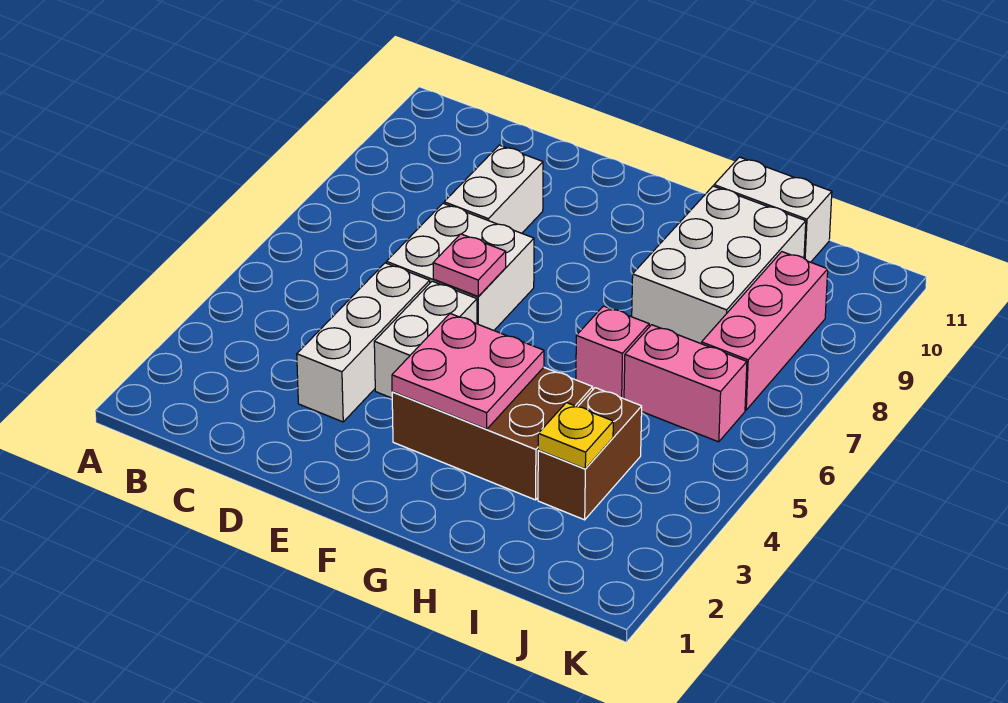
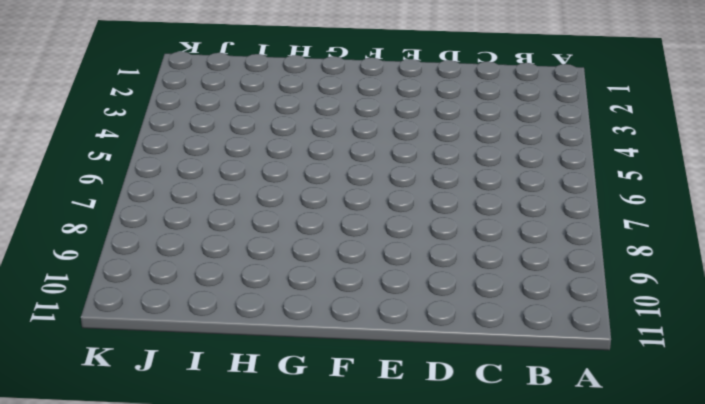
none -> white 1x3 brick [297,263,430,422]
none -> white 2x2 brick [386,203,534,330]
none -> white 1x2 brick [444,145,543,233]

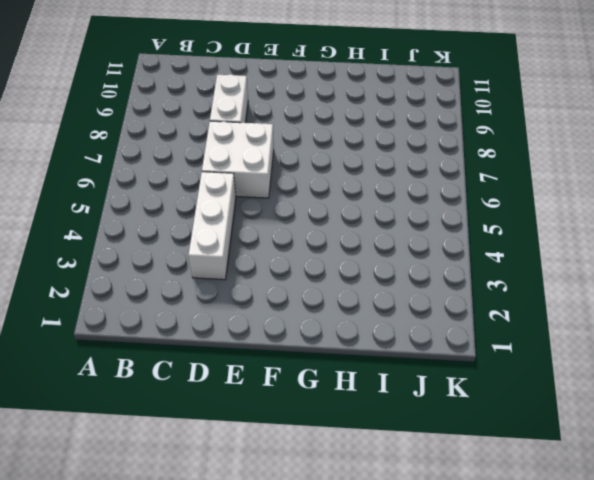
none -> white 1x2 brick [374,281,477,398]
none -> brown 2x3 brick [392,367,593,500]
none -> pink 1x1 brick [576,306,649,399]

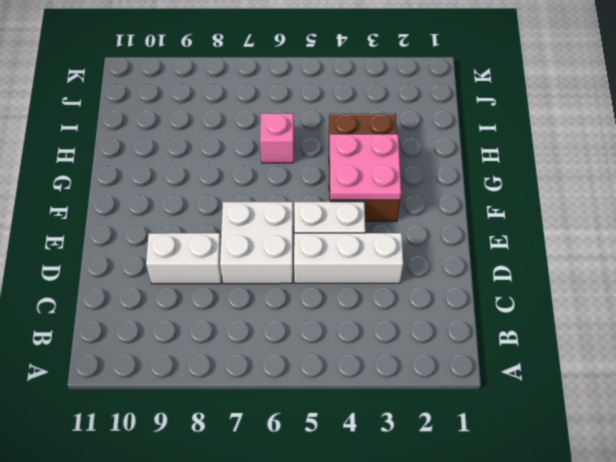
none -> white 2x3 brick [632,186,806,344]
none -> white 1x2 brick [714,157,832,262]
none -> brown 1x2 brick [538,388,642,520]

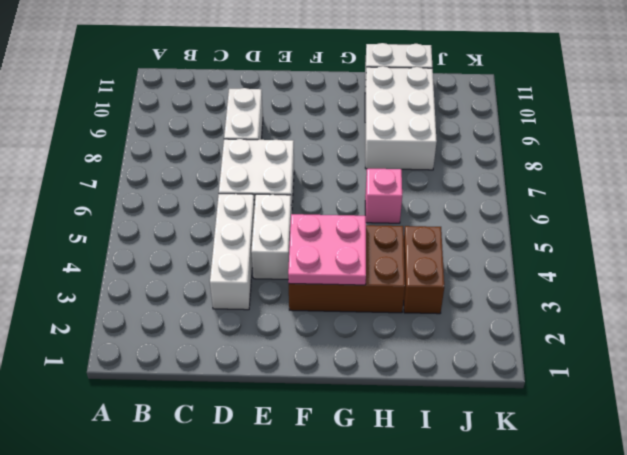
none -> pink 1x2 brick [624,325,747,442]
none -> pink 1x3 brick [702,252,828,410]
none -> pink 1x1 plate [433,234,506,297]

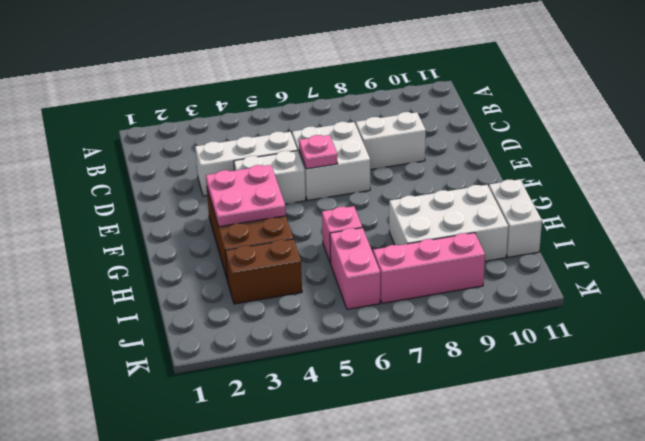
none -> yellow 1x1 plate [538,403,613,469]

